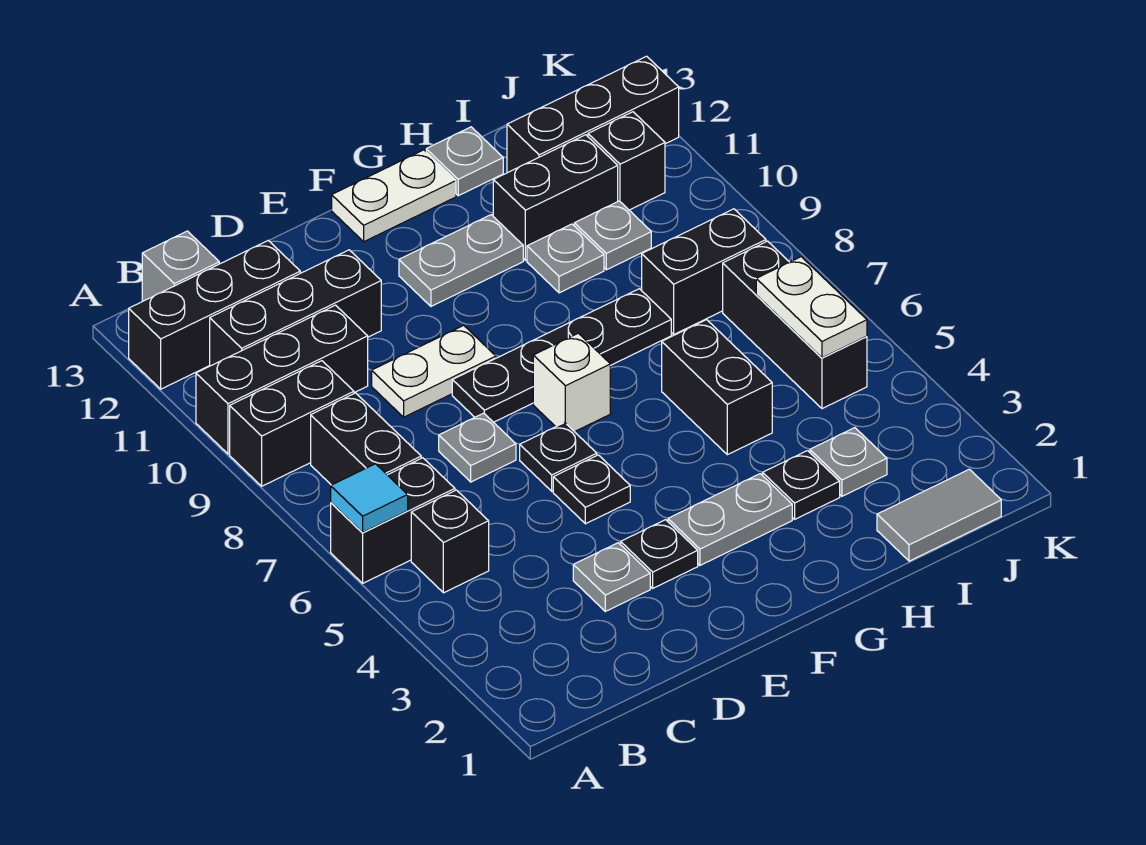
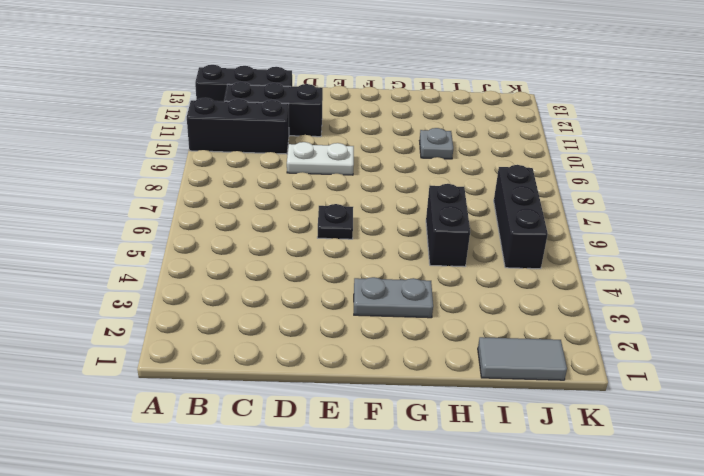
none -> black 1x2 brick [331,458,455,583]
none -> black 1x2 brick [230,361,354,486]
none -> black 1x1 brick [411,490,489,593]
none -> black 1x2 brick [311,393,421,485]

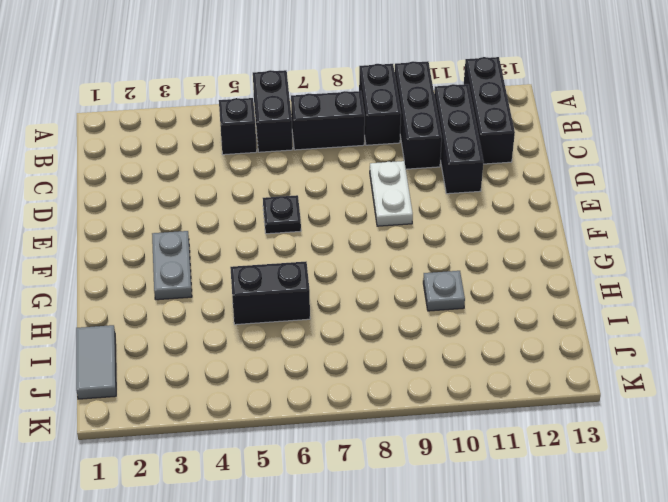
none -> grey 1x1 brick [142,231,219,301]
none -> grey 1x1 plate [573,543,650,611]
none -> grey 1x1 plate [439,413,516,482]
none -> black 1x1 plate [621,520,698,588]

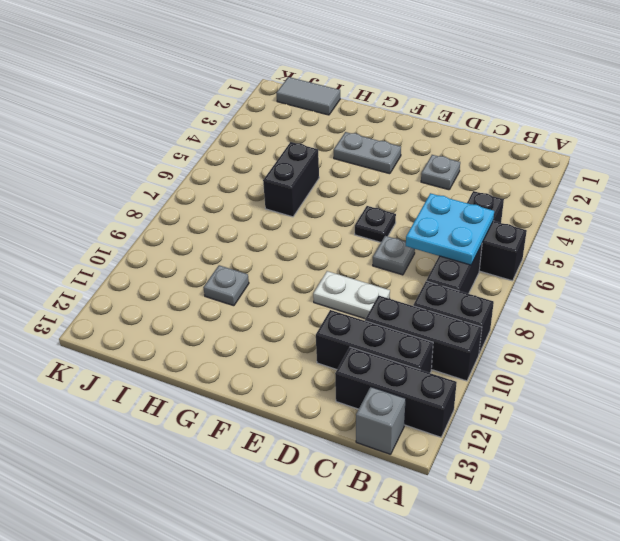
cyan 2x2 plate [406,193,494,265] -> none
none -> black 1x1 plate [621,520,698,588]
none -> black 1x1 plate [553,455,630,524]
none -> black 1x4 plate [452,289,671,422]
none -> white 1x1 brick [533,333,610,432]

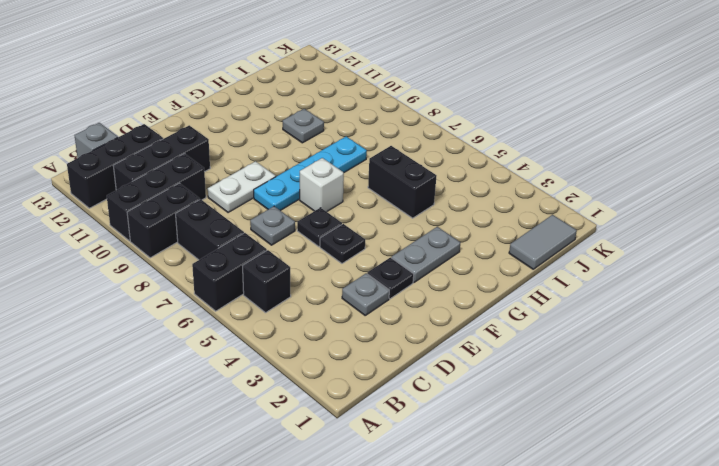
cyan 1x4 plate [254,137,367,211] -> black 1x4 plate [452,289,671,422]
none -> grey 1x2 plate [399,215,523,306]
none -> white 1x2 plate [332,150,456,242]
none -> black 1x1 plate [763,451,840,519]
none -> black 1x2 brick [493,135,618,260]

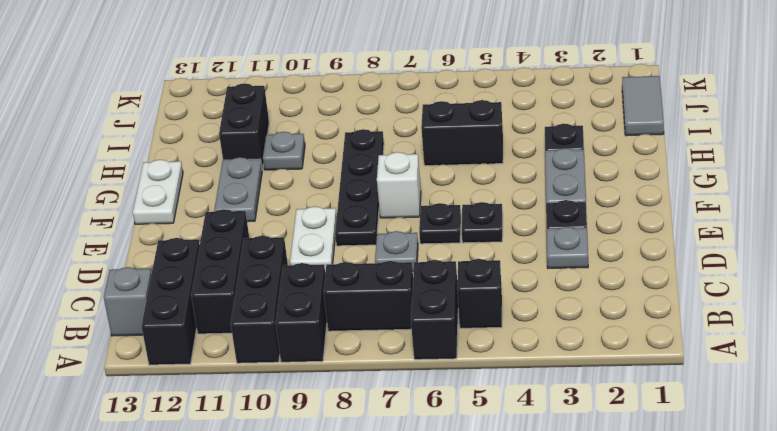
none -> grey 1x1 plate [426,127,503,196]
none -> grey 1x1 plate [810,428,887,496]
none -> black 1x2 brick [642,209,766,334]
none -> grey 1x1 plate [574,201,651,270]

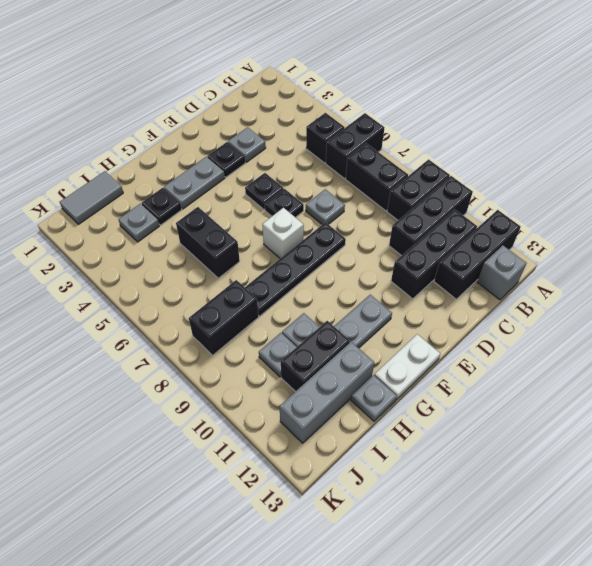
grey 1x3 brick [280,342,374,443] -> black 1x3 brick [507,56,679,173]
none -> white 1x2 plate [372,325,496,417]
none -> black 1x3 brick [723,241,867,409]
none -> black 1x1 brick [588,112,665,210]
none -> cyan 1x1 tile [331,464,408,532]

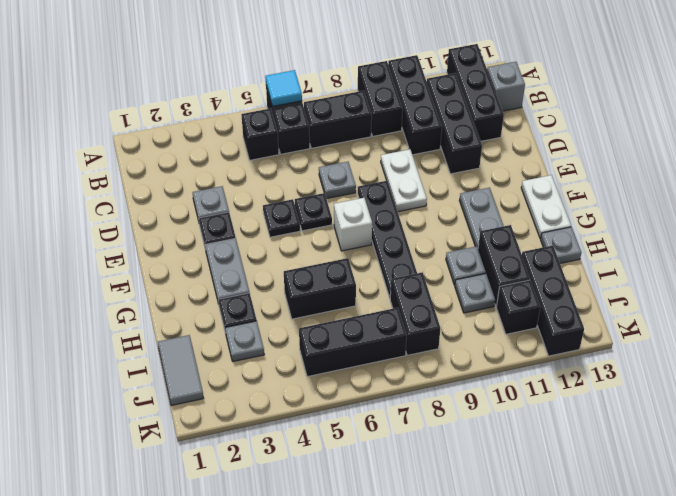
none -> white 1x2 plate [756,257,867,358]

